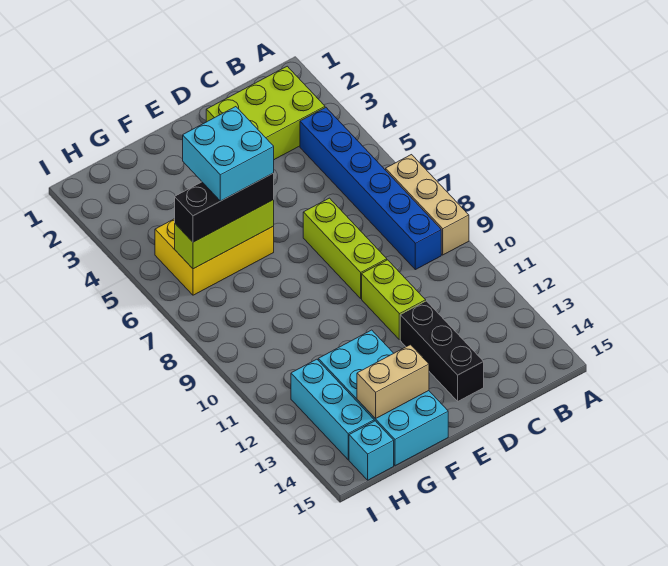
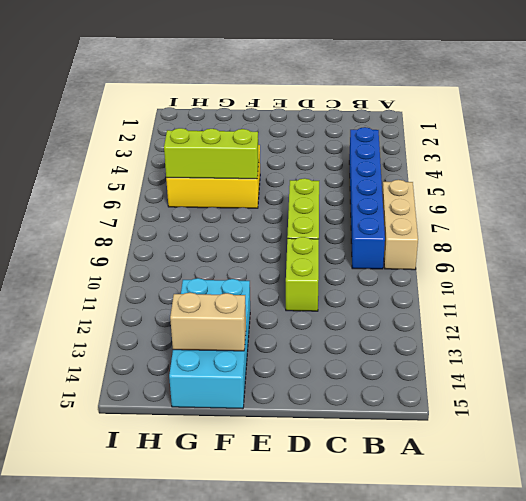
none -> lime 2x3 brick [206,66,325,160]
none -> black 1x3 brick [400,301,484,401]
none -> cyan 1x3 brick [291,359,374,460]

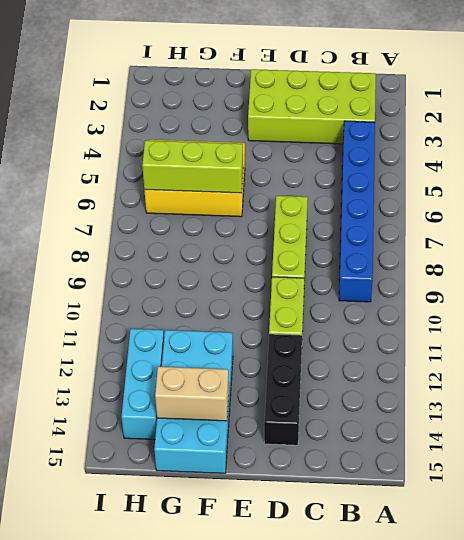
lime 2x4 brick [248,69,376,144] -> lime 2x3 brick [206,66,325,160]
none -> tan 1x3 brick [386,155,469,255]
none -> cyan 1x1 brick [349,421,394,480]
none -> black 1x3 brick [175,173,274,242]

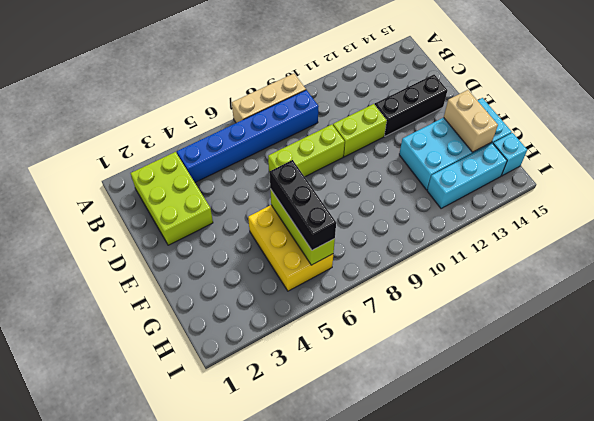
none -> cyan 2x2 brick [183,107,274,201]

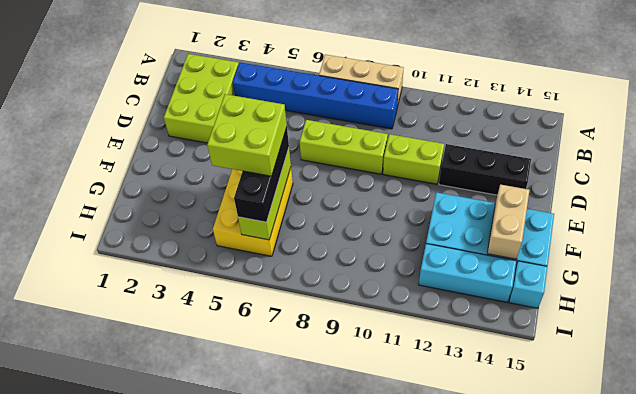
lime 2x2 brick [207,94,287,176] -> cyan 2x2 brick [183,107,274,201]

